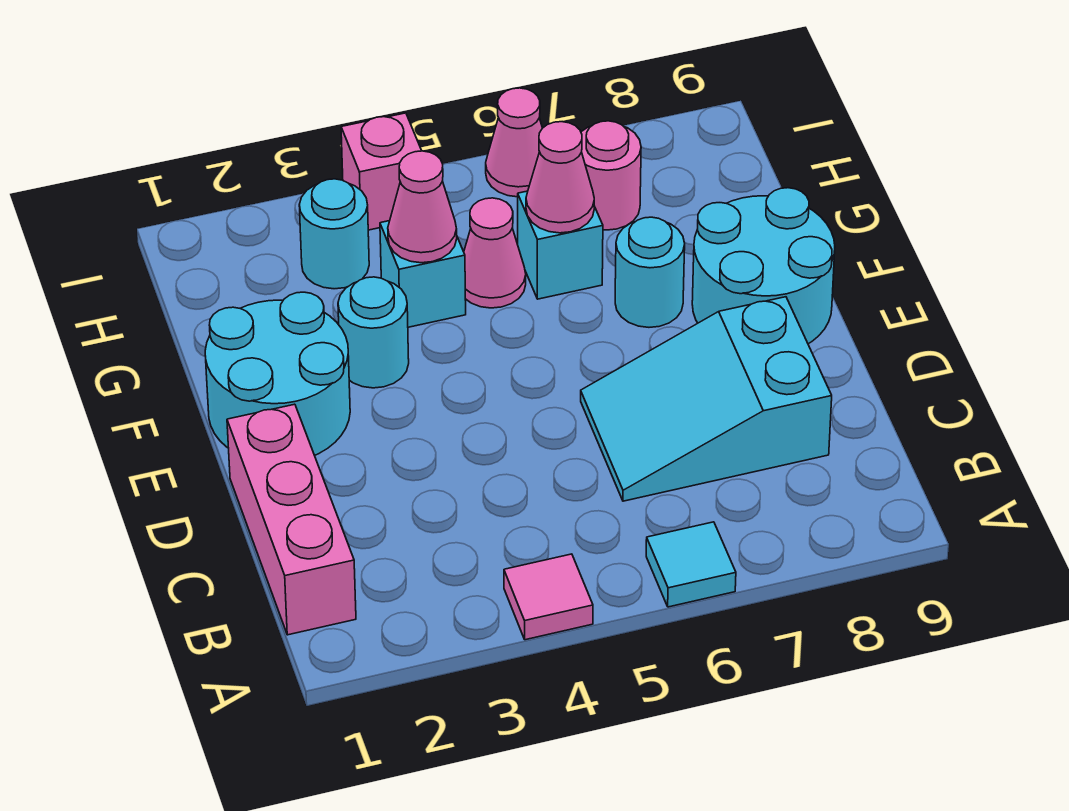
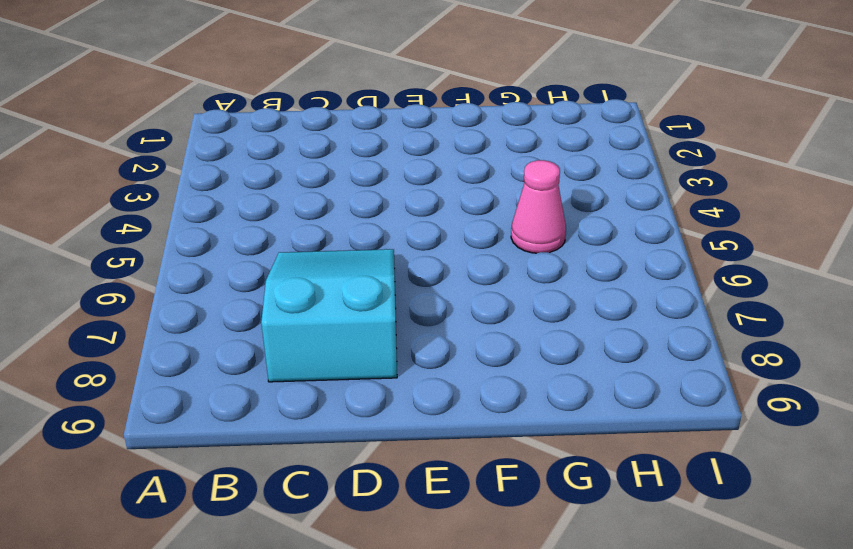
none -> pink 1x1 tile [504,554,593,640]
none -> cyan 1x1 tile [646,522,736,607]
none -> pink 1x3 brick [227,404,356,635]

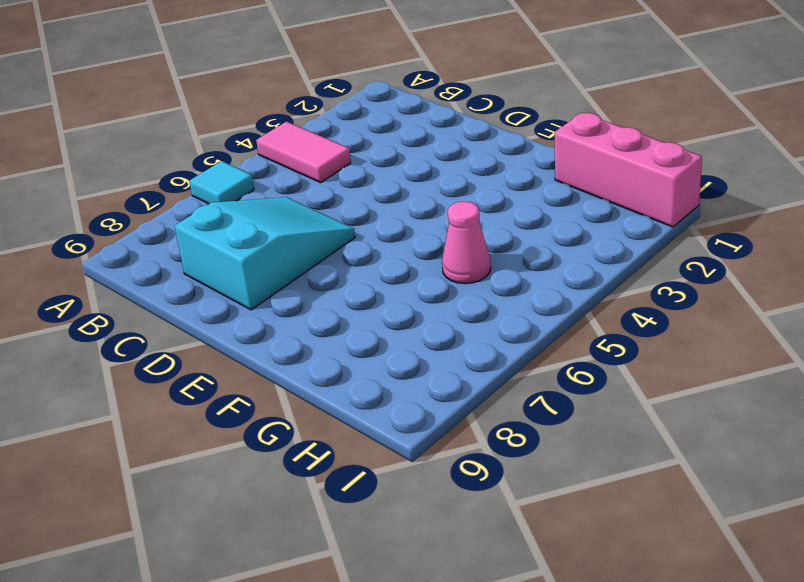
pink 1x2 tile [256,122,351,182] -> pink 1x1 tile [504,554,593,640]
pink 1x3 brick [555,113,702,227] -> pink 1x3 brick moved to [227,404,356,635]
none -> cyan 2x2 round brick [205,292,350,455]
none -> cyan 2x2 round brick [692,188,835,344]
none -> cyan 1x1 round brick [338,277,409,388]

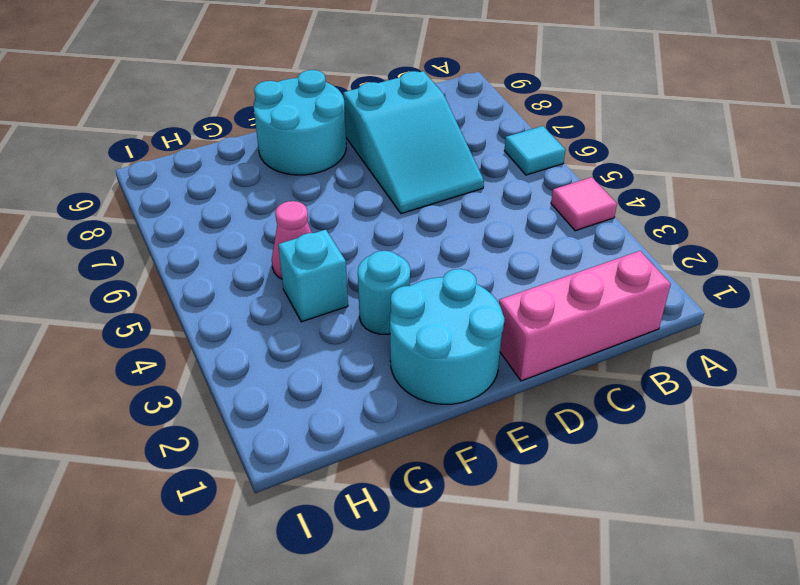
none -> cyan 1x1 round brick [615,217,685,327]
none -> cyan 1x1 brick [518,191,603,299]
none -> cyan 1x1 round brick [299,179,369,289]

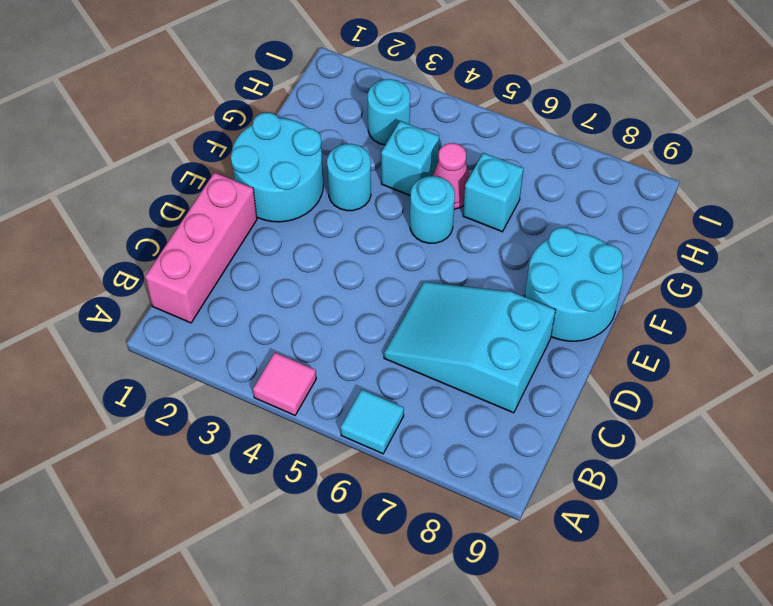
cyan 1x1 round brick [410,176,455,243] -> cyan 1x1 round brick moved to [615,217,685,327]
none -> pink 1x1 round brick [581,121,641,230]
none -> pink 1x1 brick [341,113,422,230]
none -> pink 1x1 cone [486,88,542,197]

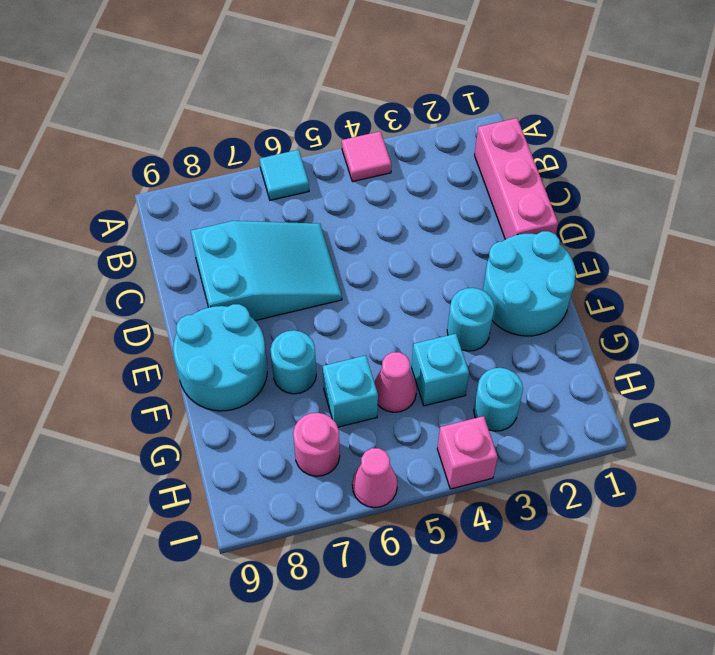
none -> pink 1x1 cone [388,151,457,263]
none -> pink 1x1 cone [526,122,594,233]

